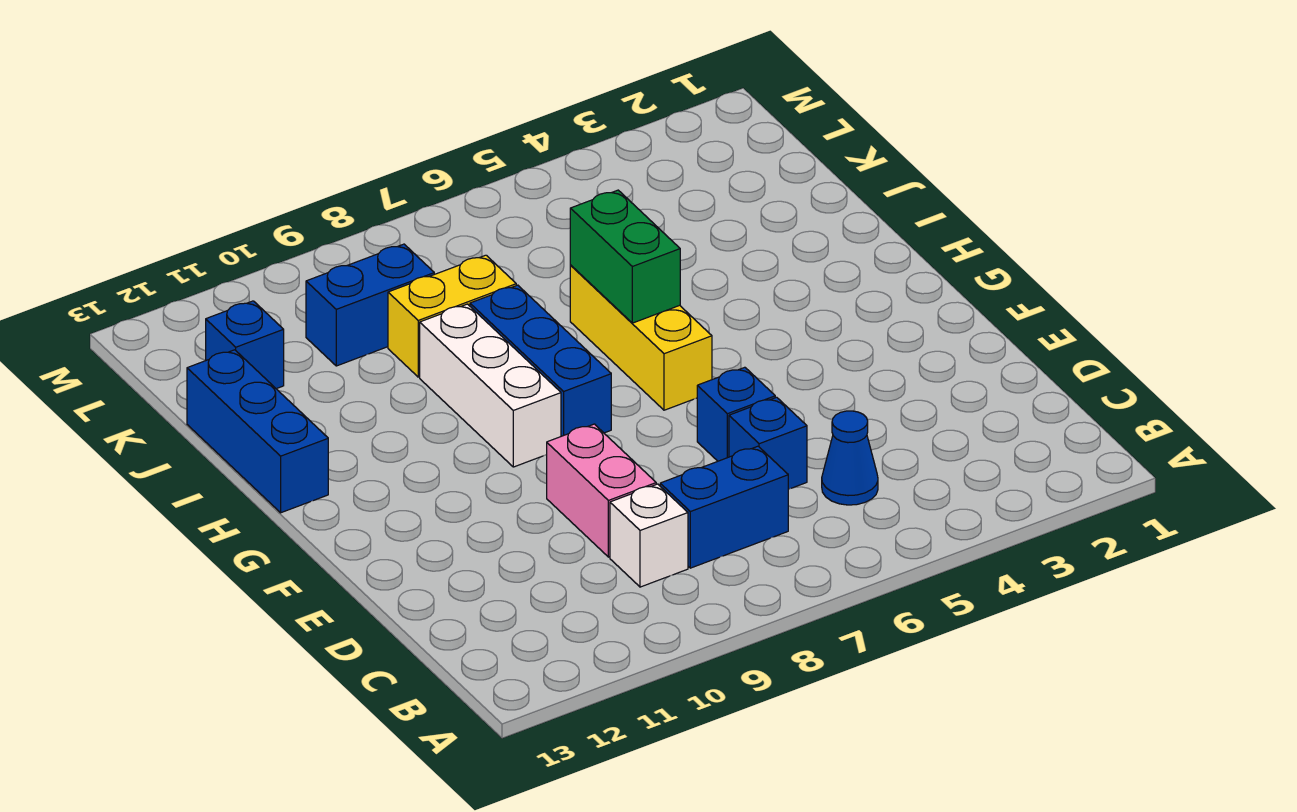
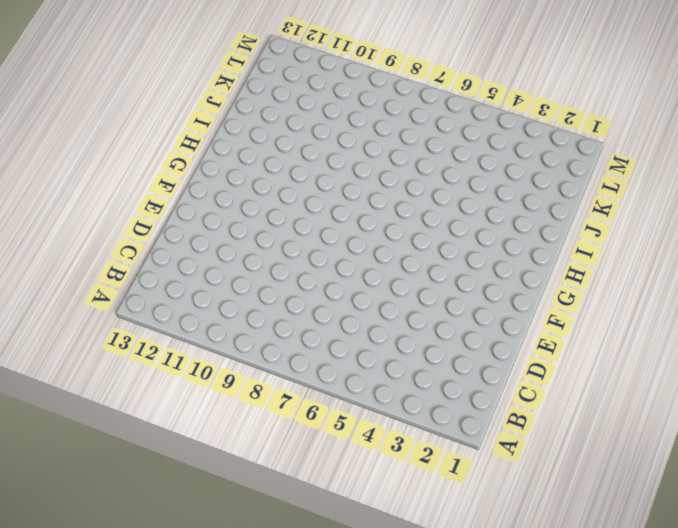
none -> blue 1x1 cone [822,411,878,505]
none -> blue 1x2 brick [660,446,788,568]
none -> white 1x1 brick [610,484,688,587]

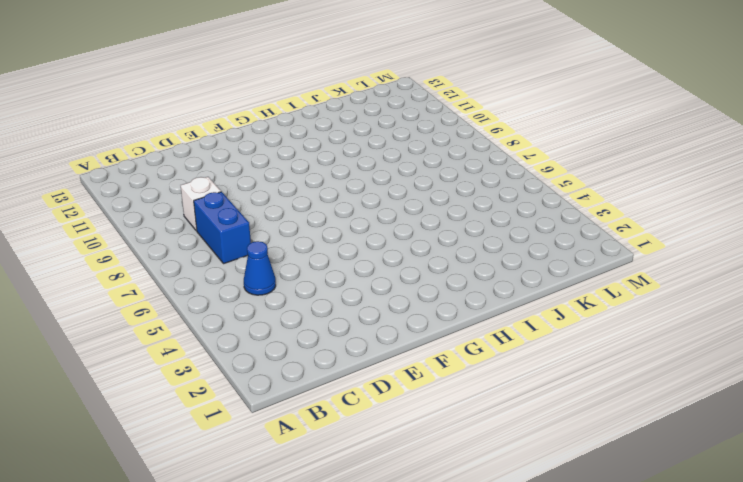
none -> blue 1x1 brick [729,397,807,489]
none -> pink 1x2 brick [547,424,656,557]
none -> blue 1x1 brick [697,367,775,461]

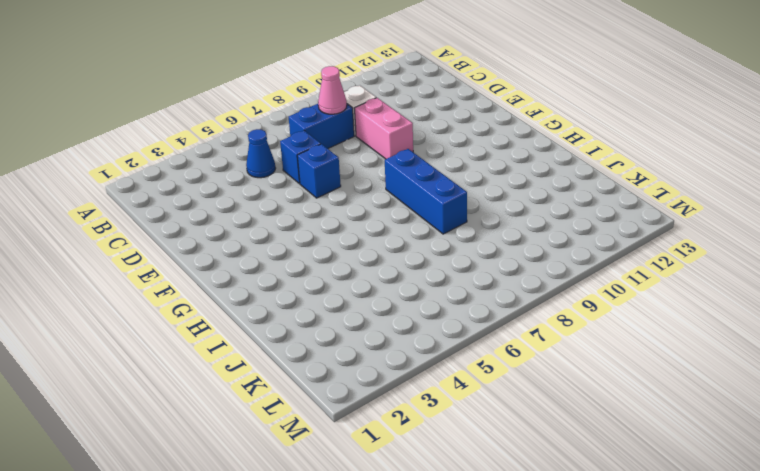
pink 1x1 cone [318,66,347,114] -> none
none -> yellow 1x3 brick [570,266,712,410]
none -> white 1x3 brick [420,304,561,467]
none -> blue 1x3 brick [187,350,328,513]

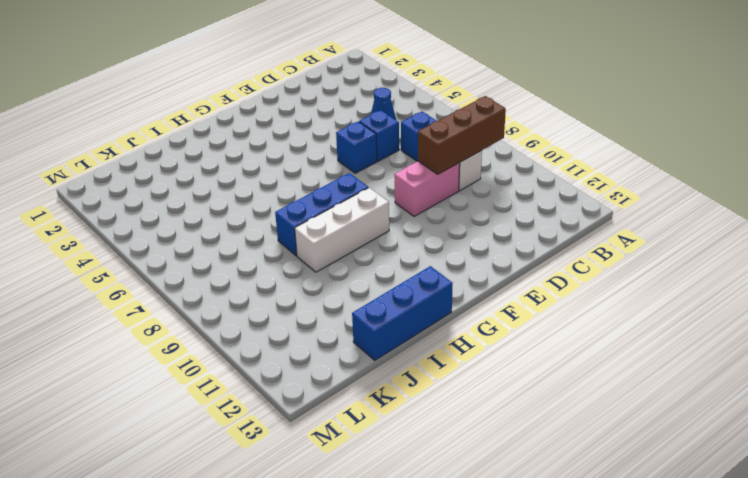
brown 1x3 brick [418,96,506,174] -> none
none -> yellow 1x3 brick [570,266,712,410]
none -> yellow 1x2 brick [388,255,516,377]
none -> blue 1x2 brick [306,244,434,366]

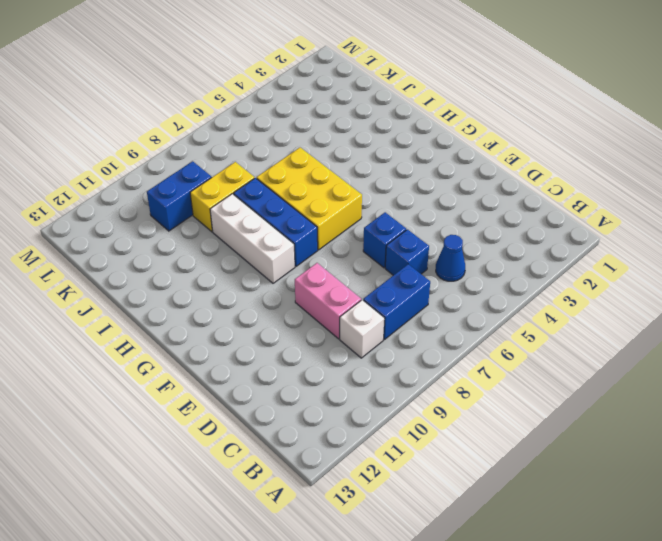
yellow 2x3 brick [257,148,362,250] -> yellow 1x3 brick [570,266,712,410]
none -> blue 1x3 brick [187,350,328,513]
none -> blue 1x1 brick [206,301,284,389]
none -> green 1x2 brick [570,190,680,323]

